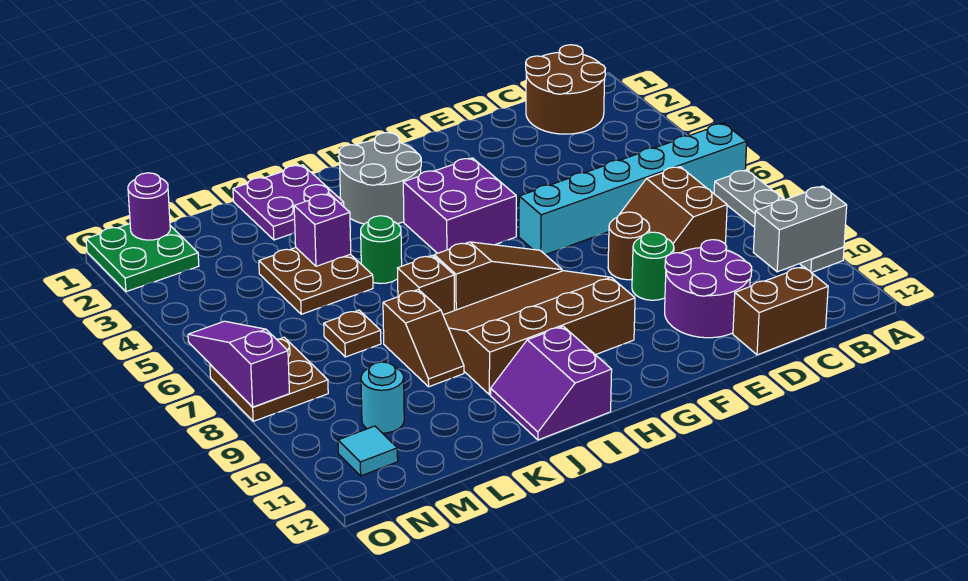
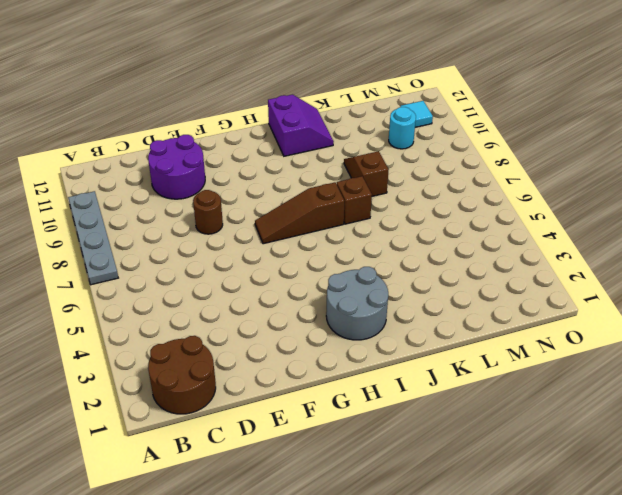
none -> cyan 1x6 brick [519,123,747,255]
none -> brown 2x2 slope [619,167,727,253]
none -> brown 1x2 brick [733,267,828,355]

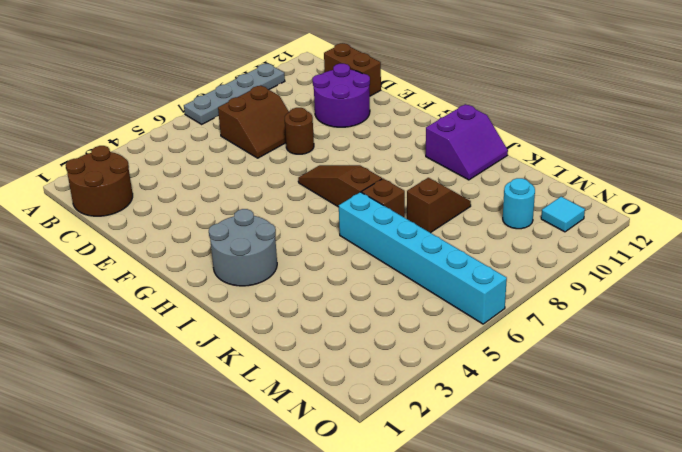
cyan 1x6 brick [339,192,507,324] -> cyan 1x6 brick moved to [519,123,747,255]
none -> green 1x1 round brick [632,232,674,300]
none -> purple 2x2 brick [403,158,516,253]
none -> brown 3x4 slope [443,271,635,395]

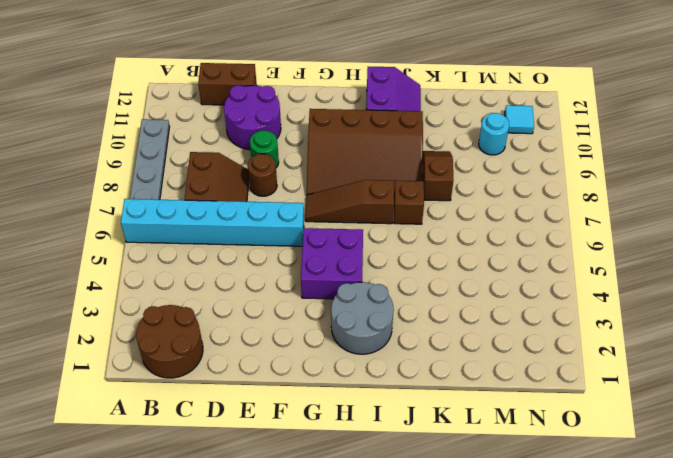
none -> purple 2x2 plate [233,165,344,240]
none -> green 1x1 round brick [361,216,402,283]
none -> brown 2x2 plate [259,248,373,314]

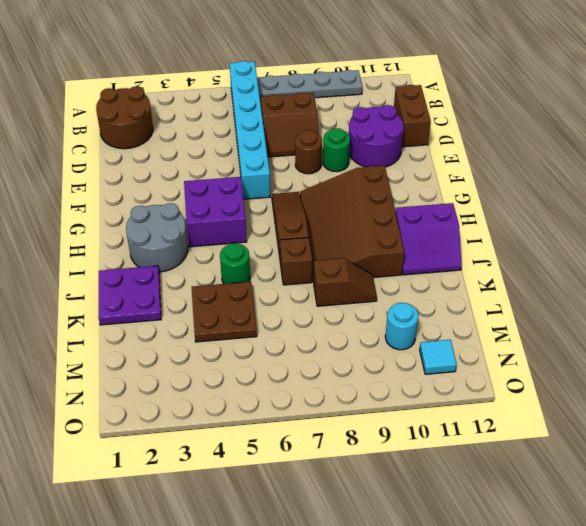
none -> brown 1x1 plate [324,310,381,357]
none -> green 2x2 plate [86,224,199,292]
none -> brown 2x2 plate [210,337,328,421]

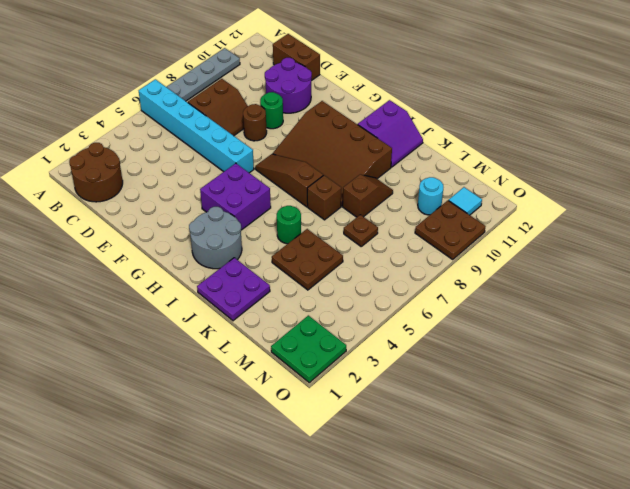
brown 2x2 plate [415,201,486,259] -> brown 2x2 plate moved to [210,337,328,421]
none -> grey 1x2 brick [753,186,847,272]
none -> purple 1x1 brick [294,194,351,266]
none -> purple 1x1 round brick [128,173,170,240]

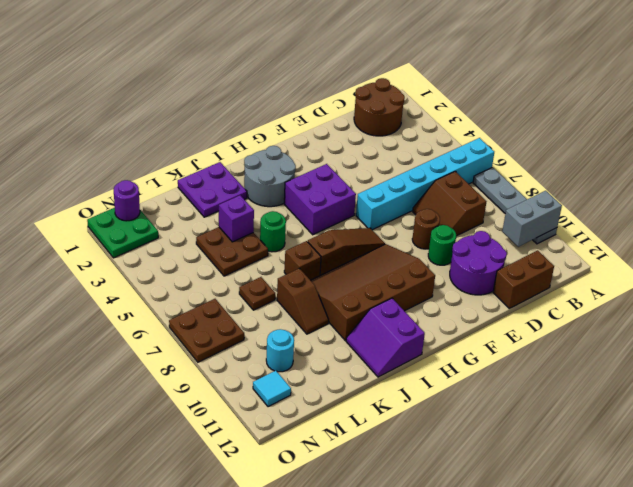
none -> purple 1x3 slope [188,321,289,407]

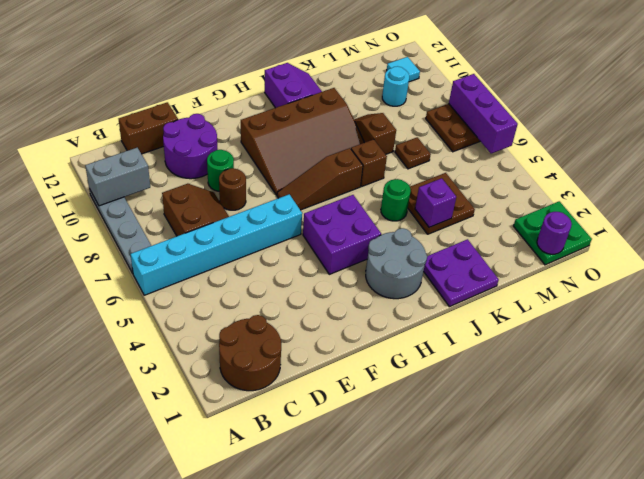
purple 1x3 brick [449,74,518,154] -> purple 1x3 slope [188,321,289,407]

